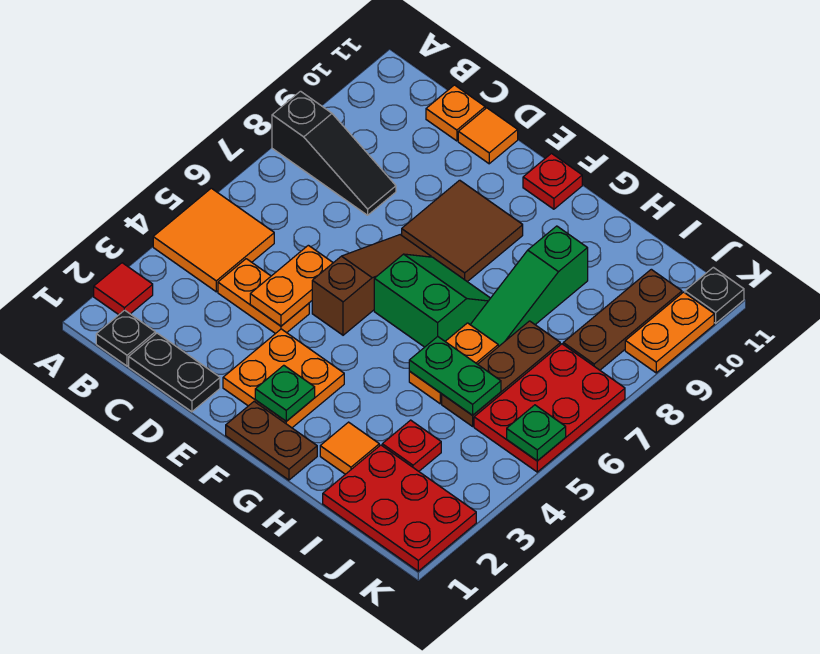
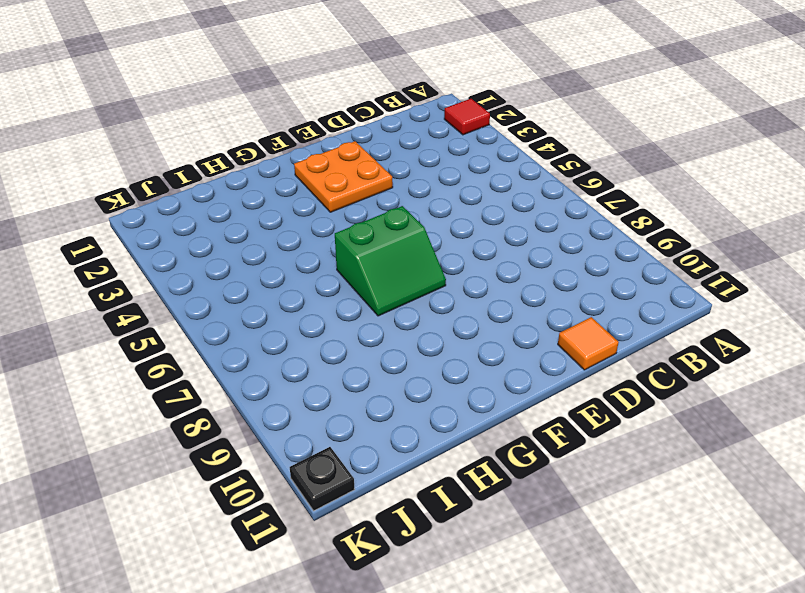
none -> orange 2x2 tile [153,188,274,292]
none -> black 1x3 slope [272,91,396,215]
none -> black 1x1 plate [96,310,155,366]

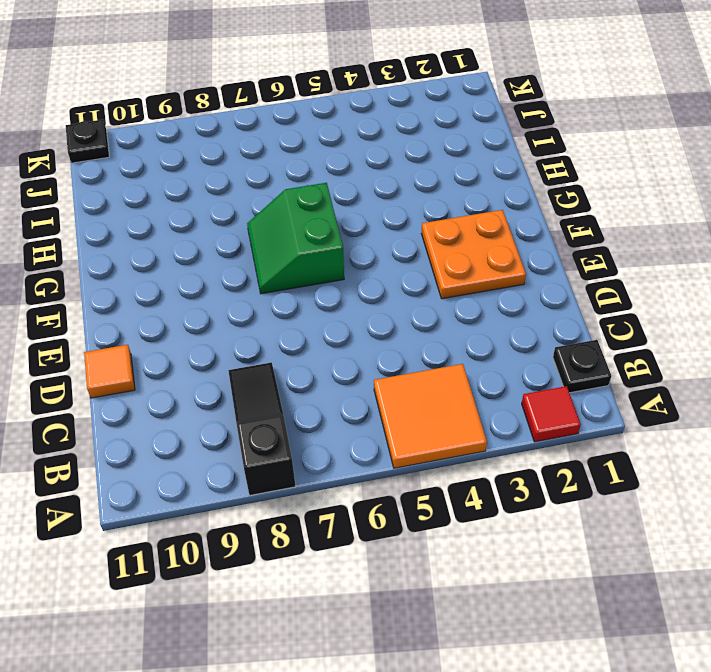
none -> black 1x2 plate [129,333,220,412]
none -> orange 1x2 plate [218,259,309,334]
none -> orange 1x1 plate [426,85,485,141]

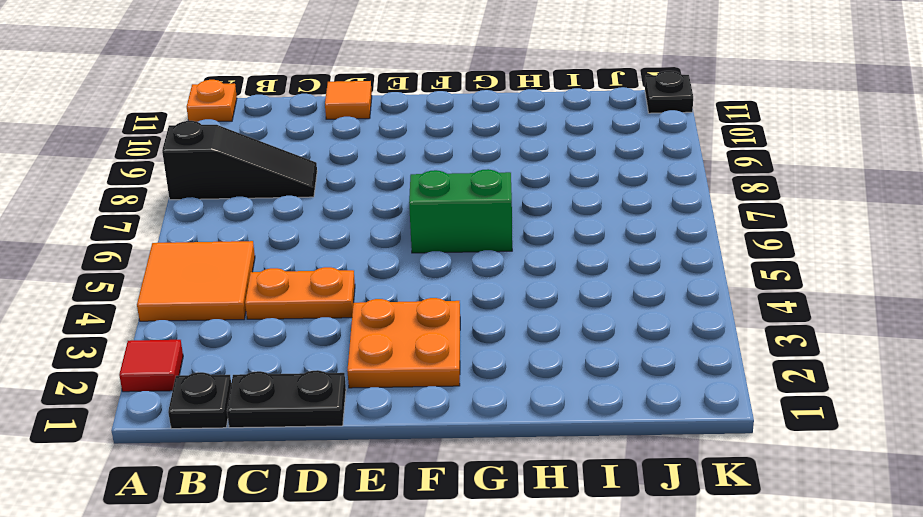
orange 1x1 plate [187,80,237,122] -> orange 1x1 plate moved to [426,85,485,141]
none -> brown 1x3 slope [312,235,431,335]
none -> brown 2x2 tile [402,180,523,282]
none -> brown 1x2 plate [226,402,317,480]

